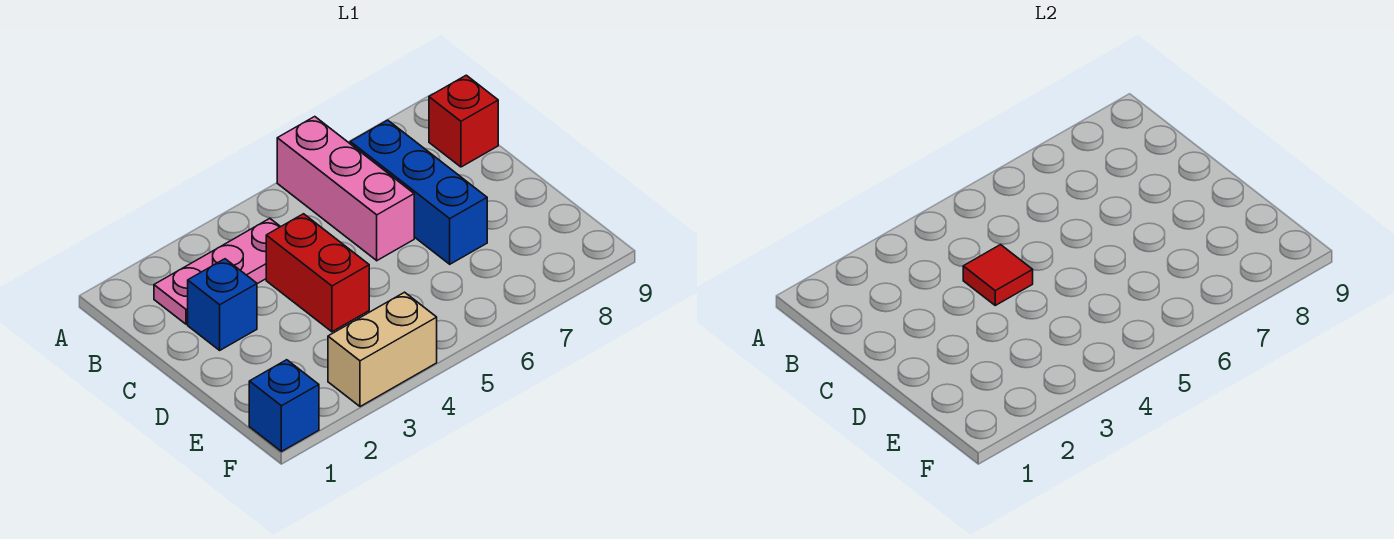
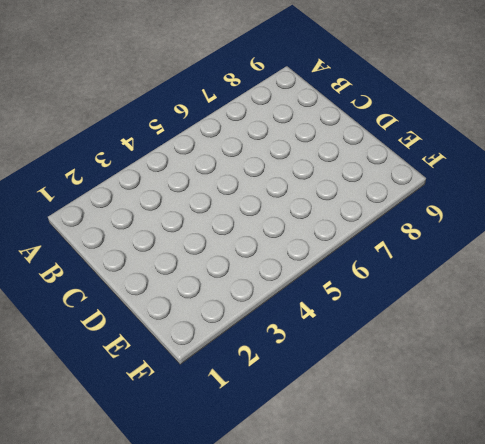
none -> pink 1x3 brick [277,117,414,261]
none -> pink 1x3 plate [154,219,280,324]

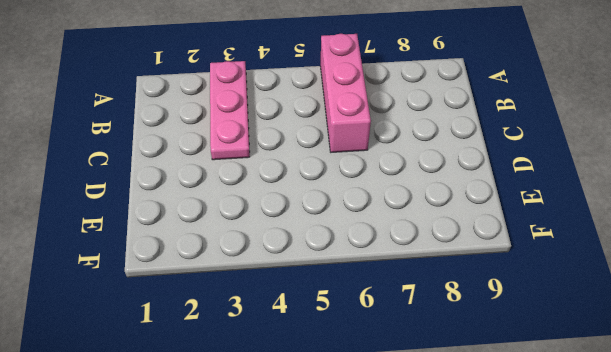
pink 1x3 plate [210,61,250,160] -> pink 1x3 plate turned to [154,219,280,324]
none -> blue 1x3 brick [350,120,487,264]
none -> red 1x1 brick [429,75,498,167]

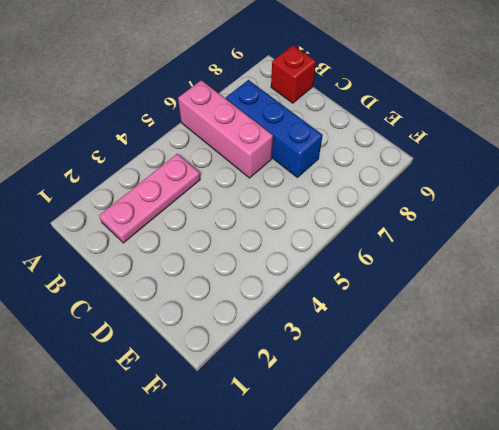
none -> blue 1x1 brick [188,259,257,350]
none -> red 1x2 brick [266,214,369,332]

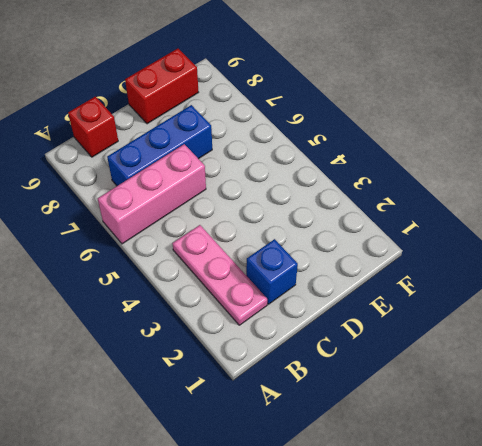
red 1x2 brick [125,49,199,124] -> red 1x2 brick moved to [266,214,369,332]
none -> blue 1x1 brick [249,360,319,452]
none -> tan 1x2 brick [328,292,437,407]

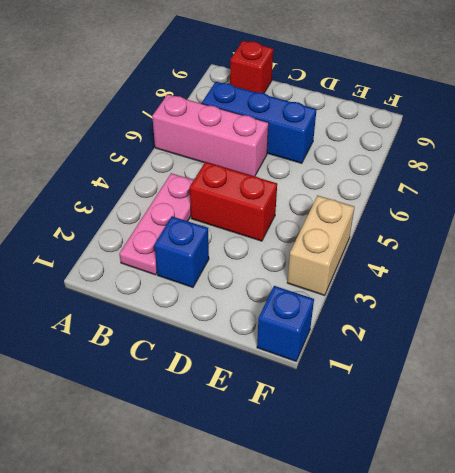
none -> red 1x1 tile [963,245,1033,305]

